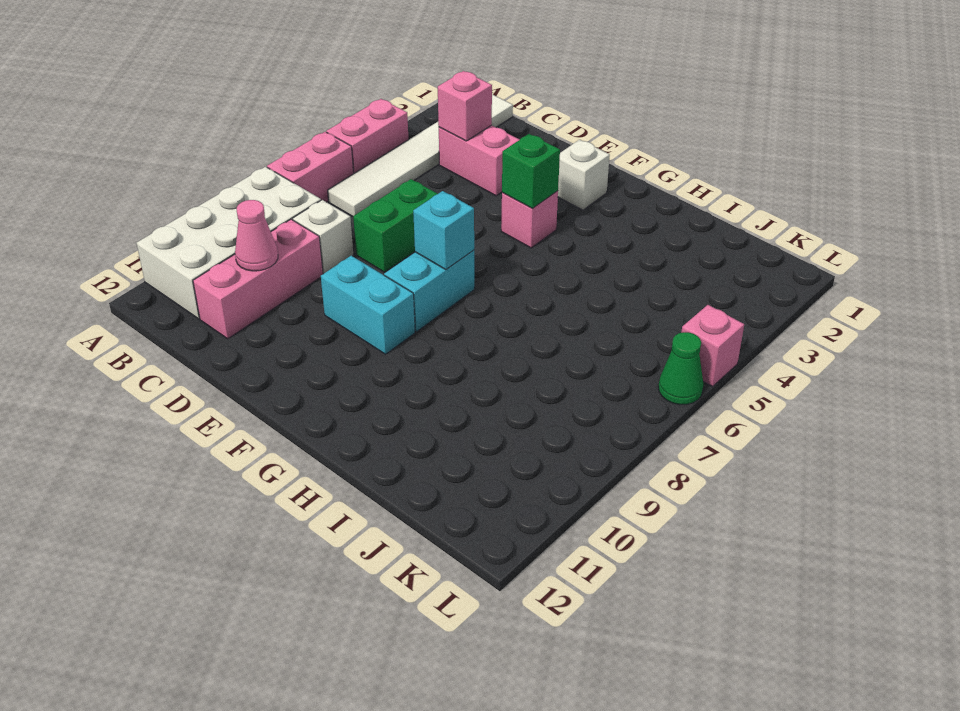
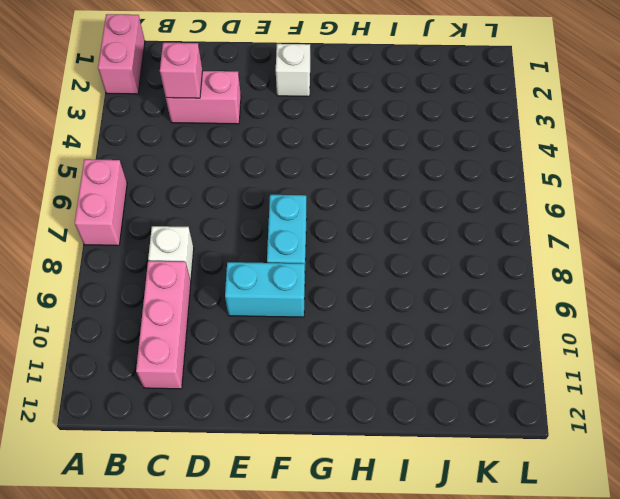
pink 1x2 brick [98,14,145,94] -> pink 1x2 brick moved to [326,99,409,173]
none -> white 2x4 brick [137,167,321,319]
none -> white 1x6 tile [328,95,513,217]
none -> green 1x2 brick [353,179,437,272]

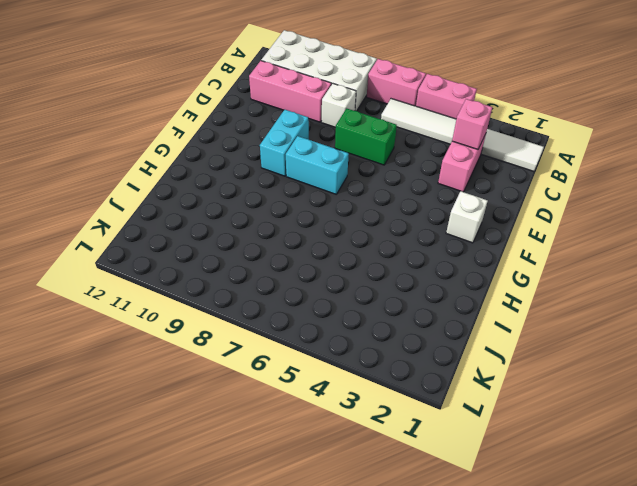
none -> pink 1x1 brick [501,191,558,248]
none -> pink 1x1 brick [681,305,744,387]
none -> green 1x1 cone [658,332,703,405]

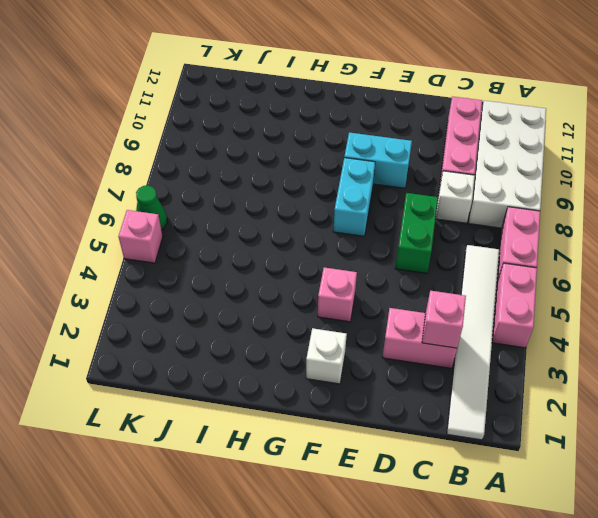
none -> pink 1x1 cone [235,200,278,271]
none -> green 1x1 brick [502,134,560,208]
none -> cyan 1x1 brick [413,191,474,269]

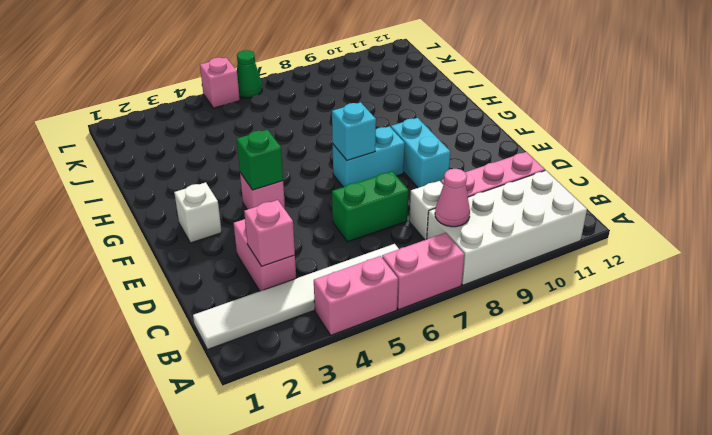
pink 1x1 cone [435,169,470,227] -> pink 1x1 cone moved to [235,200,278,271]

